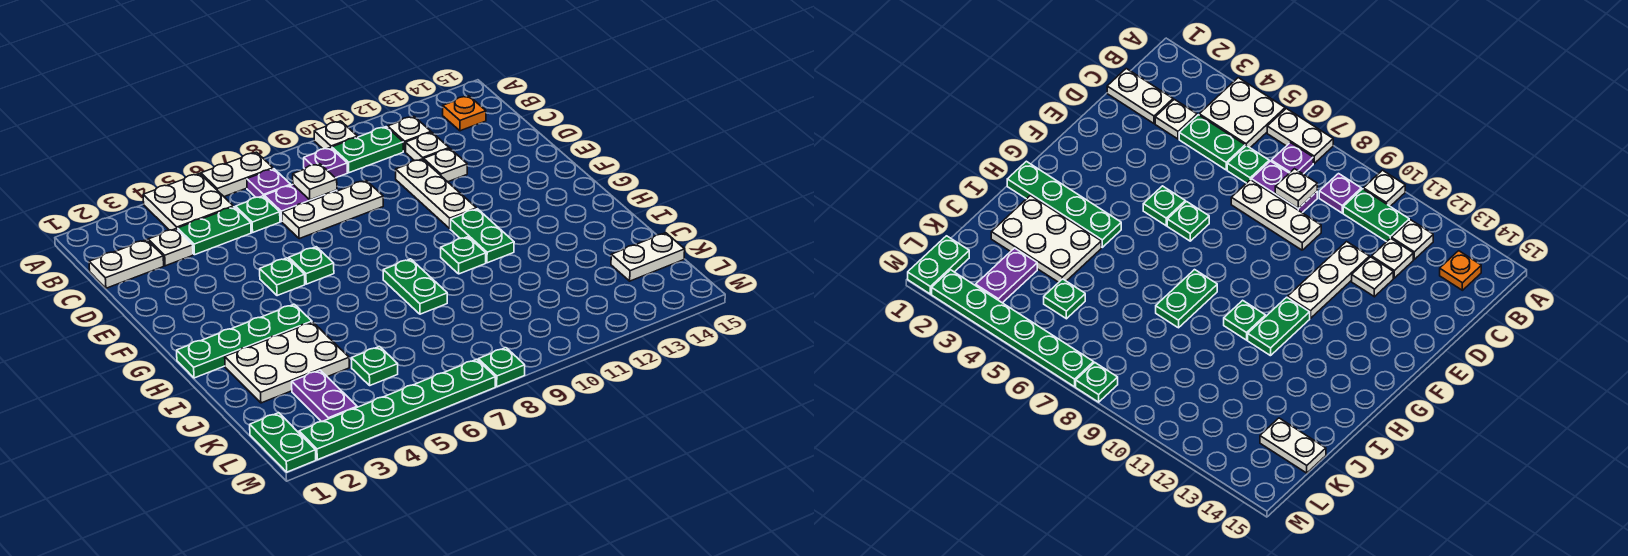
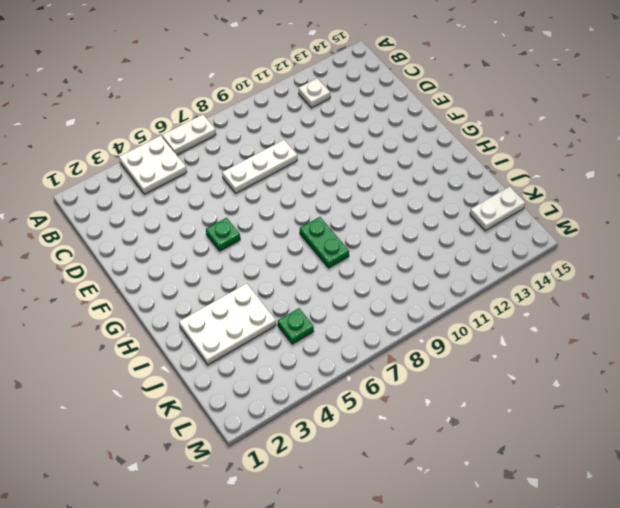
none -> white 1x1 plate [314,121,358,149]
none -> purple 1x1 plate [247,169,291,197]
none -> purple 1x1 plate [304,148,347,178]
none -> green 1x2 plate [332,127,403,173]

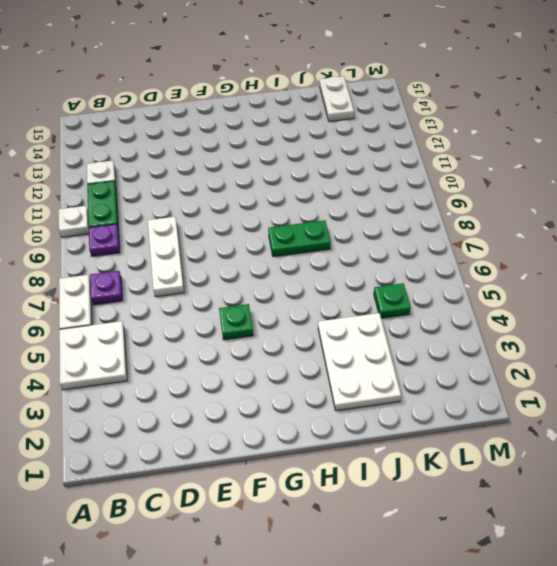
none -> orange 1x1 plate [443,96,486,131]
none -> white 1x2 plate [89,240,164,288]
none -> white 1x1 plate [148,229,193,266]
none -> green 1x2 plate [178,207,251,255]

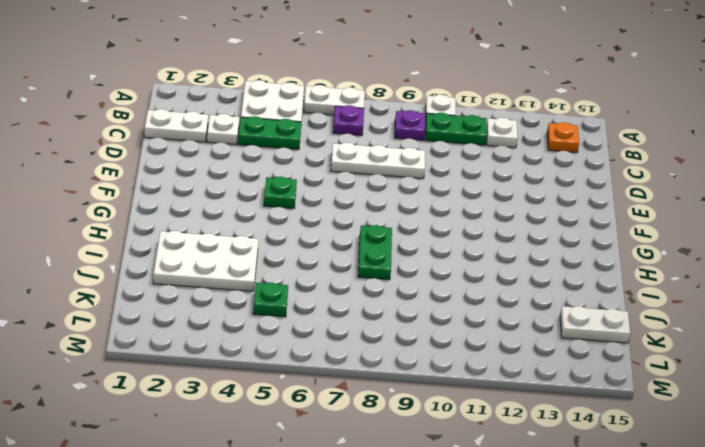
none -> green 1x1 plate [236,196,280,232]
none -> purple 1x2 plate [264,185,337,222]
none -> white 1x1 plate [406,132,449,161]
none -> white 1x3 plate [396,159,477,228]

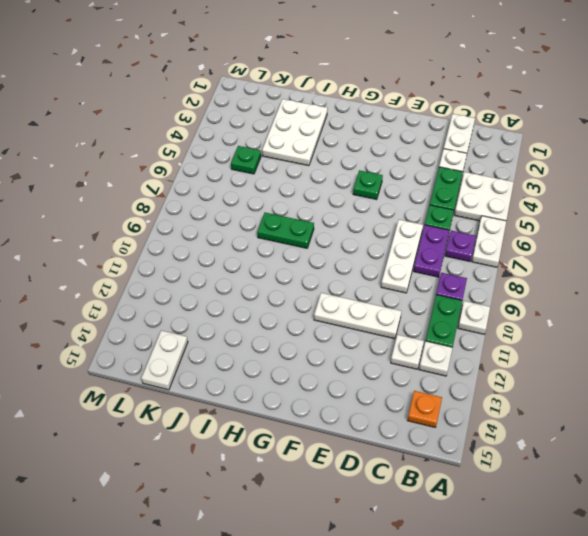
none -> white 1x1 plate [424,149,467,182]
none -> green 1x1 plate [289,247,334,284]
none -> green 1x2 plate [451,209,514,263]
none -> green 1x4 plate [177,304,312,378]

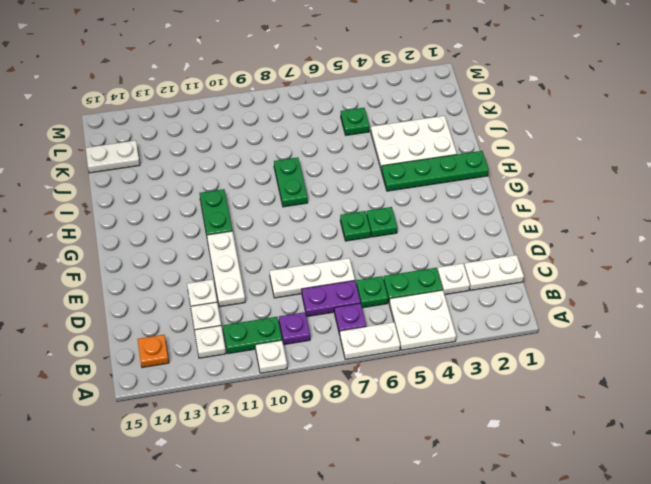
none -> green 1x1 plate [441,237,486,274]
none -> purple 1x2 plate [292,370,357,422]
none -> green 1x2 plate [250,413,316,472]
none -> green 1x6 plate [299,359,495,460]

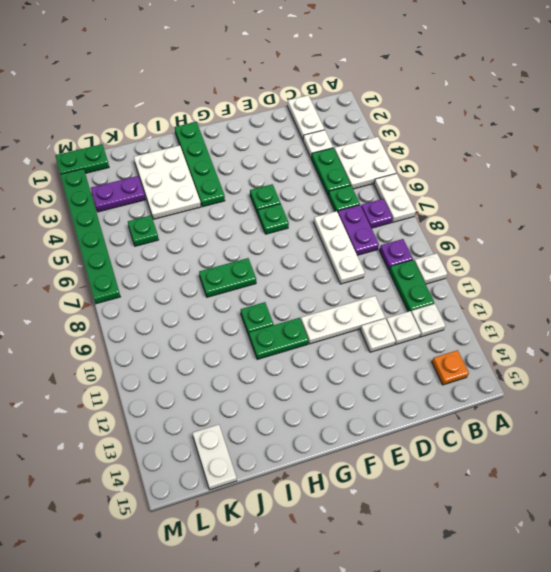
none -> green 1x1 plate [478,348,525,387]
none -> white 1x1 plate [293,164,337,200]

